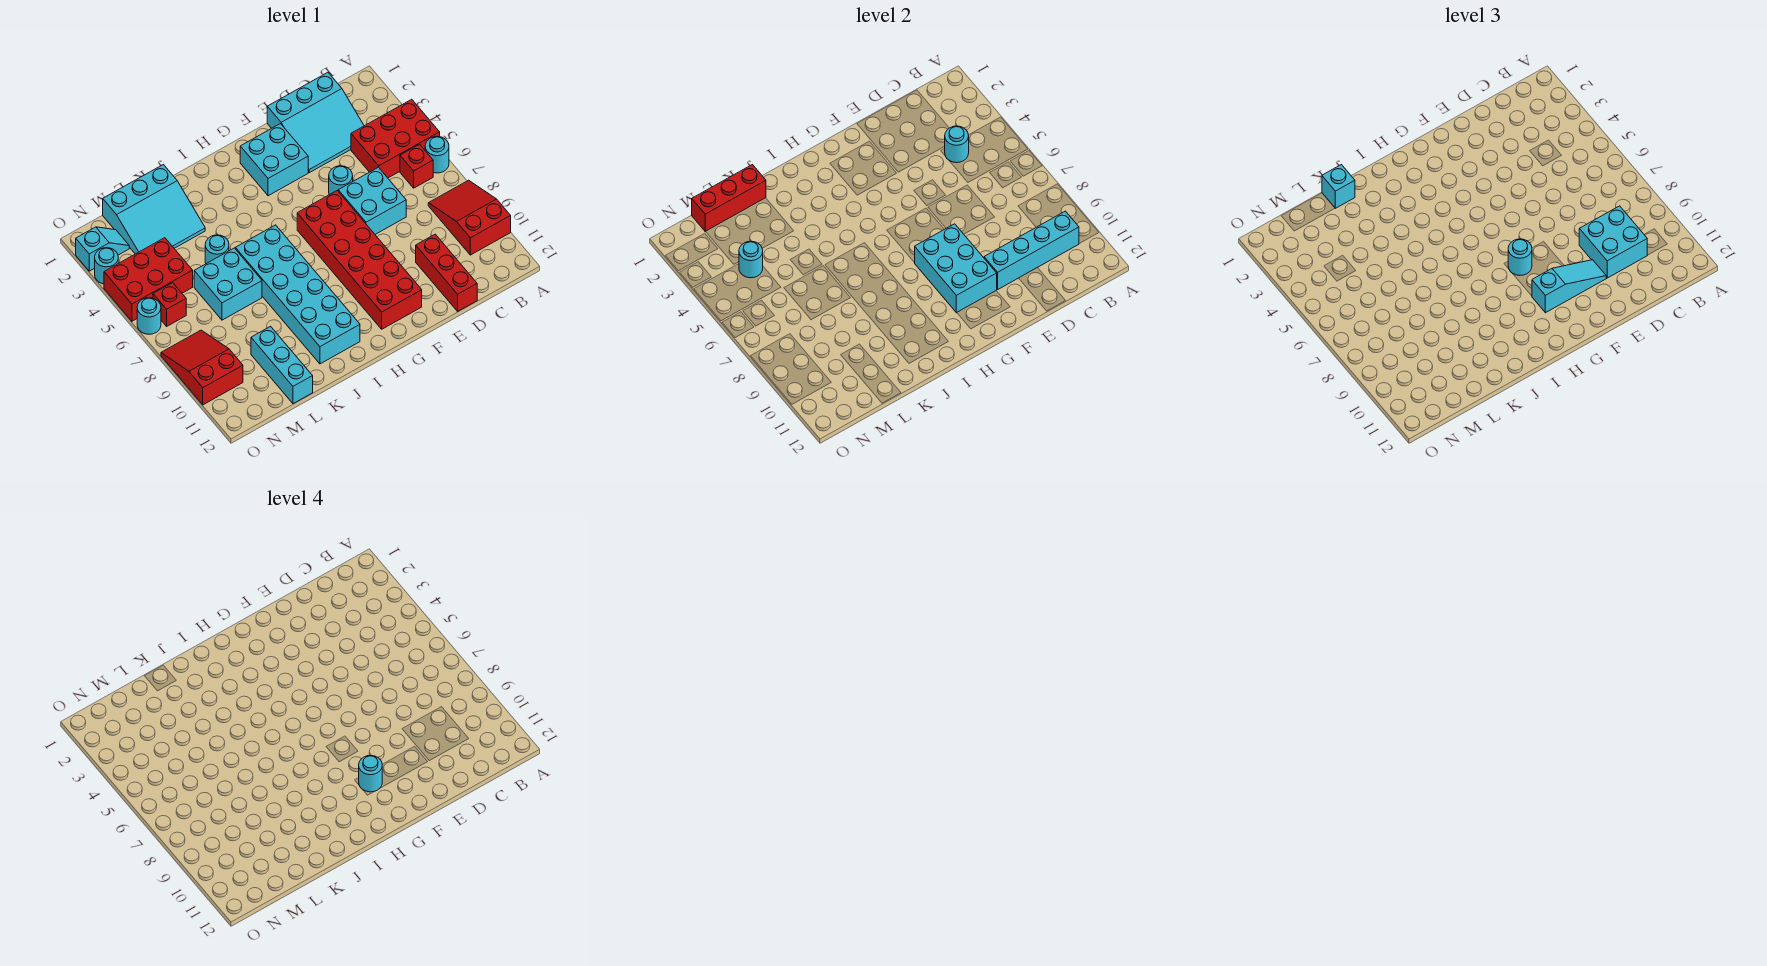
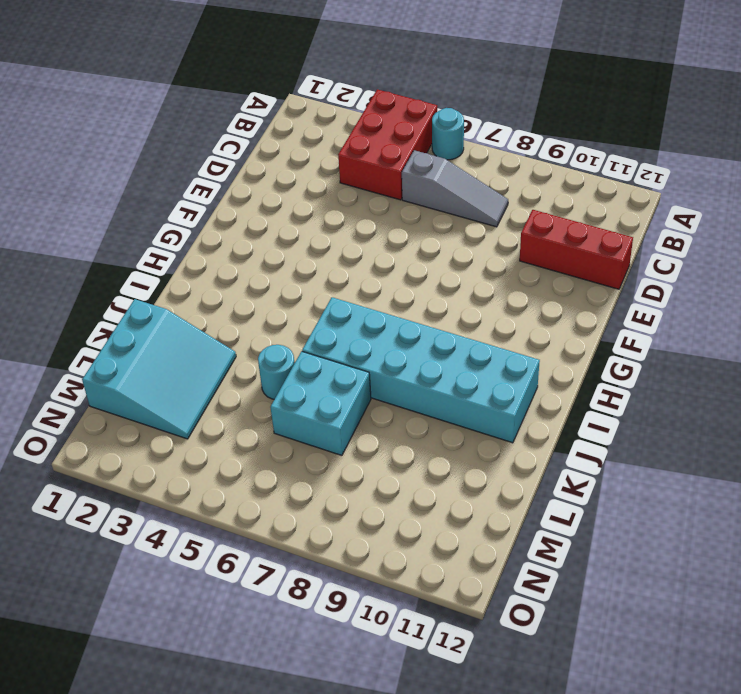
grey 1x3 slope [402,150,508,227] -> none
none -> red 2x3 slope [428,180,511,255]
none -> red 1x1 brick [400,144,433,188]
none -> cyan 3x3 slope [267,73,364,173]
none -> cyan 2x2 brick [338,167,406,234]

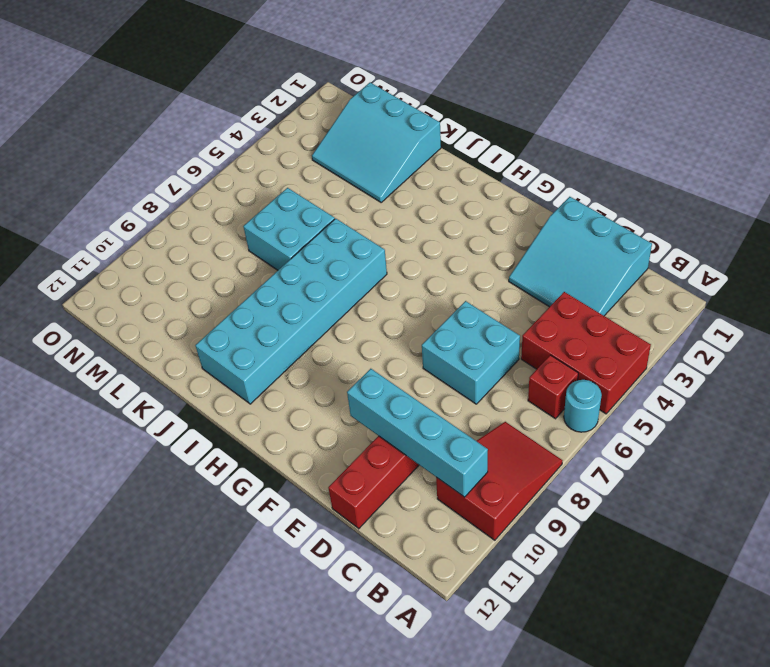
none -> cyan 1x1 round brick [329,166,353,195]
none -> cyan 2x2 brick [240,124,308,196]
none -> red 2x6 brick [297,191,422,329]
none -> cyan 1x1 round brick [205,235,229,264]

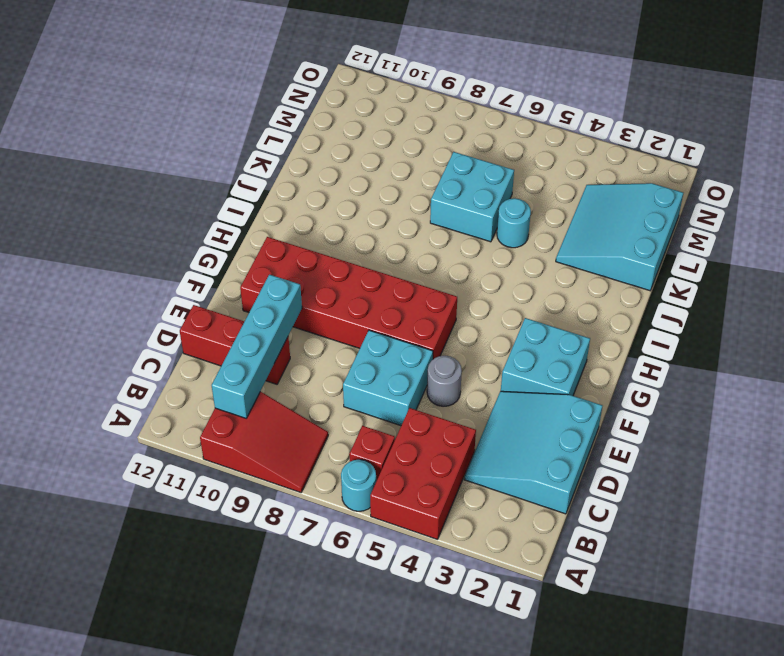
grey 1x1 round brick [427,356,462,406] -> cyan 1x1 round brick [329,166,353,195]
none -> cyan 2x6 brick [235,225,360,364]
none -> cyan 1x3 brick [251,326,313,404]
none -> red 2x3 brick [104,238,193,321]
none -> cyan 1x2 slope [76,227,129,271]

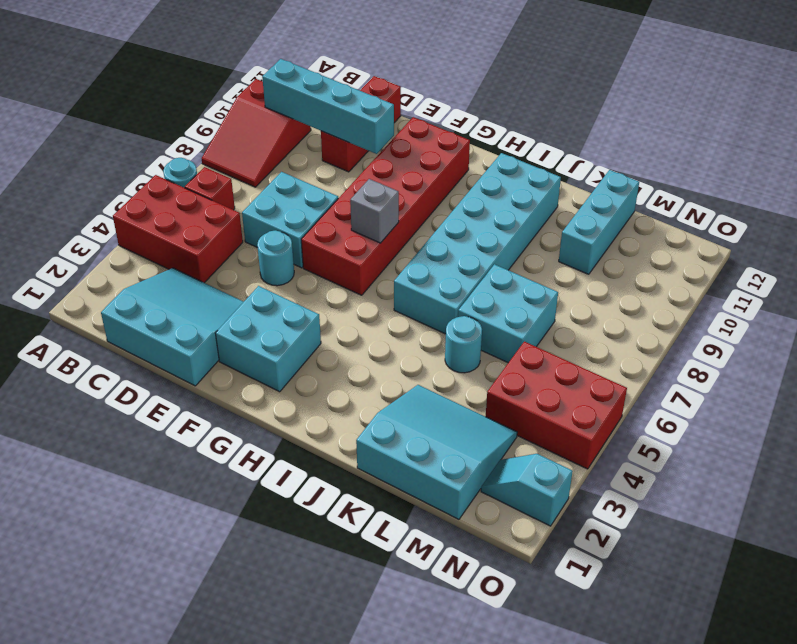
grey 1x1 brick [350,179,399,243] -> none
none -> red 1x1 brick [153,283,186,326]
none -> red 2x3 slope [161,330,243,405]
none -> cyan 1x1 round brick [95,248,118,284]
none -> cyan 1x1 round brick [137,298,161,334]

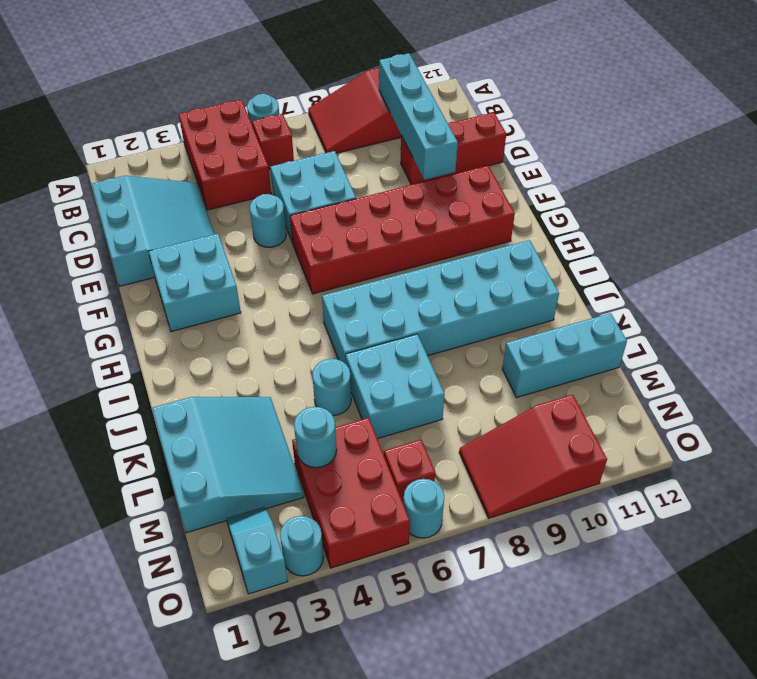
none -> cyan 1x1 round brick [944,126,969,163]
none -> cyan 2x3 brick [915,224,997,313]
none -> red 1x3 brick [692,165,766,232]
none -> cyan 2x2 brick [1579,206,1647,278]

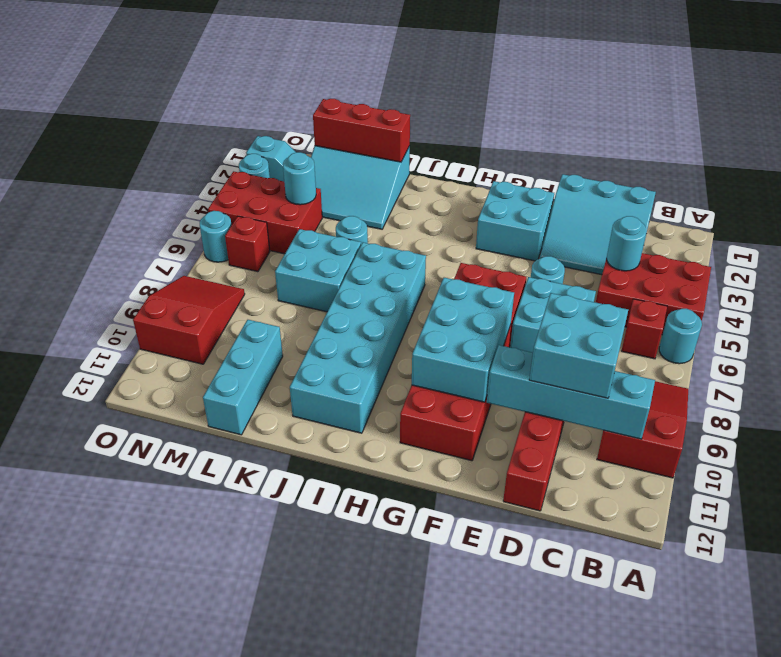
none -> cyan 1x3 slope [1532,260,1606,313]
none -> cyan 1x1 round brick [1508,239,1532,275]
none -> cyan 1x1 brick [1322,165,1355,208]
none -> cyan 1x1 round brick [359,755,382,792]

